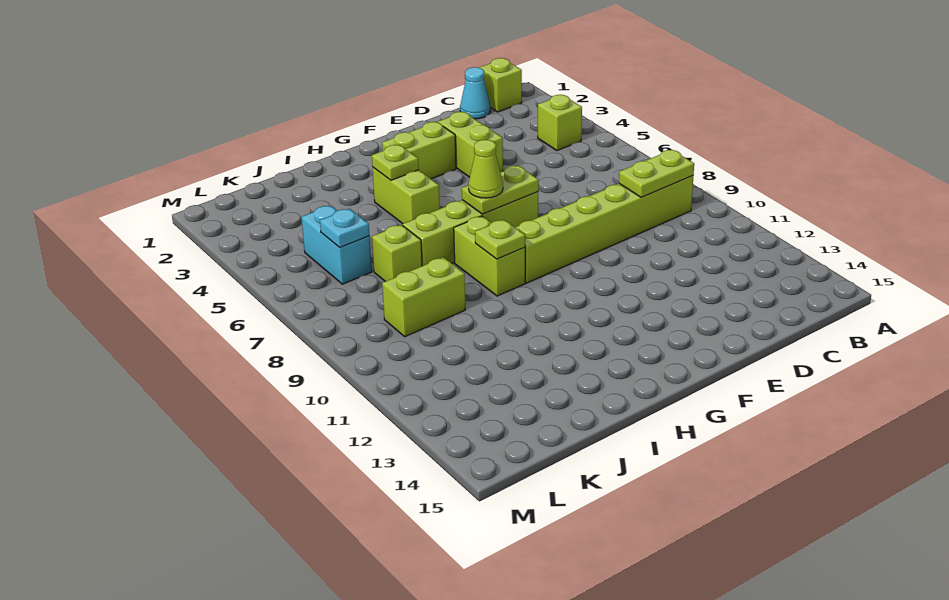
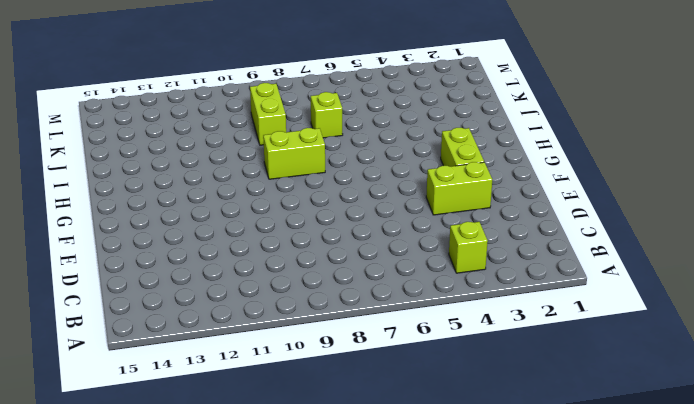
none -> lime 1x1 brick [480,58,522,112]
none -> lime 1x6 brick [515,176,693,283]
none -> cyan 1x1 cone [460,67,490,119]

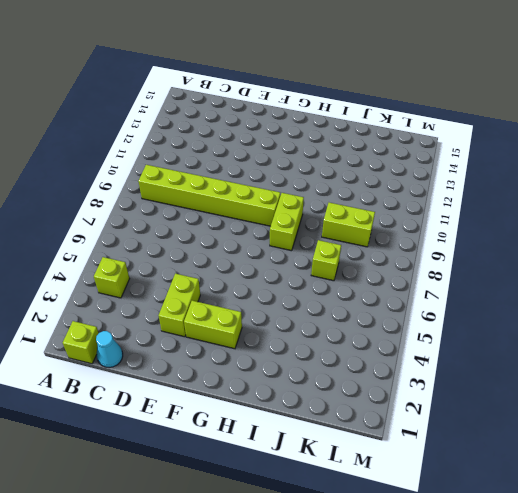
none -> lime 1x4 brick [403,192,538,266]
none -> lime 1x2 brick [373,168,440,224]
none -> cyan 1x2 brick [302,205,372,284]

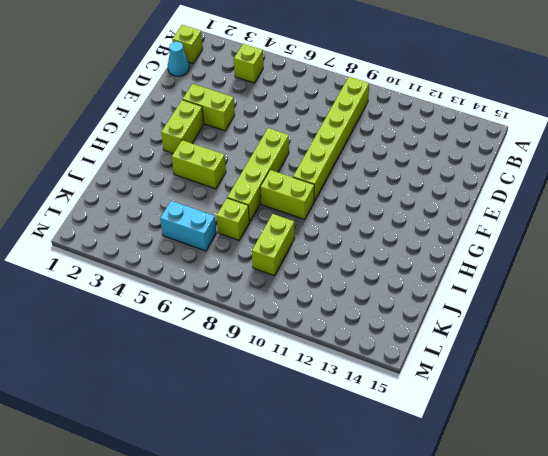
none -> lime 1x2 plate [619,150,694,197]
none -> lime 1x2 plate [462,166,539,214]
none -> lime 1x1 plate [372,145,419,180]

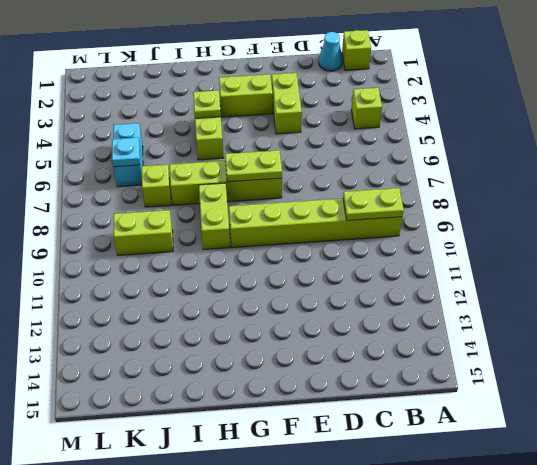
none -> lime 1x1 plate [475,220,525,259]
none -> lime 1x1 cone [468,140,503,198]

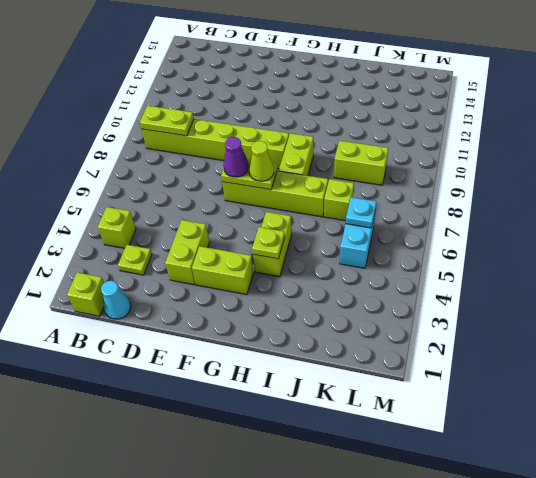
lime 1x1 plate [118,245,152,275] -> lime 1x1 plate moved to [475,220,525,259]
purple 1x1 cone [223,137,249,177] -> none

